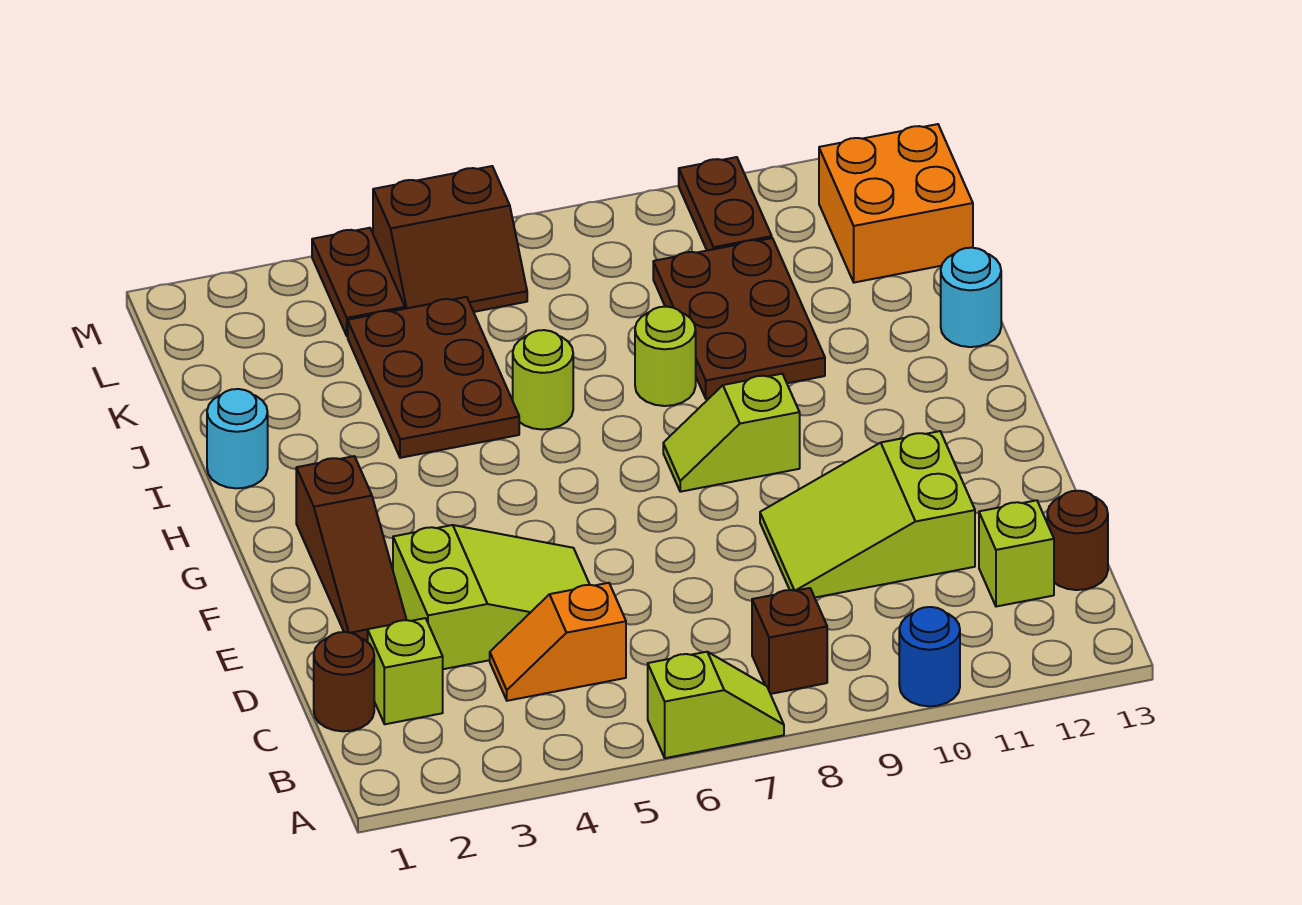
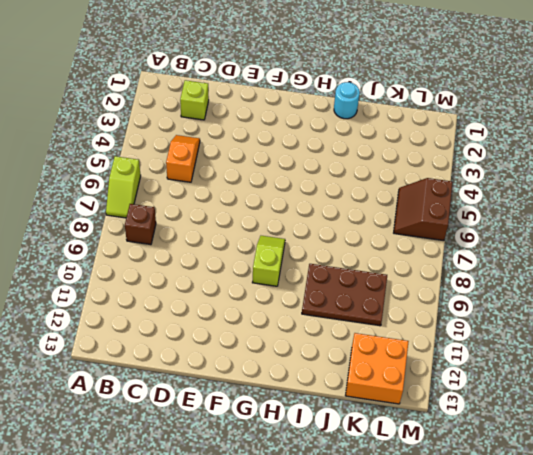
none -> blue 1x1 round brick [899,607,960,706]
none -> brown 1x1 round brick [314,632,374,731]
none -> lime 1x1 brick [979,500,1054,607]

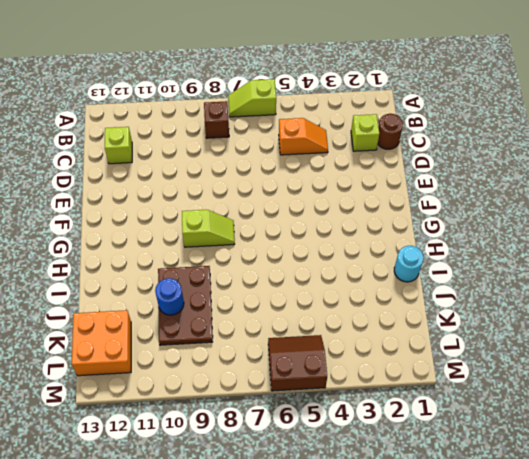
blue 1x1 round brick [155,278,184,315] -> blue 1x1 round brick moved to [899,607,960,706]
none -> brown 1x1 round brick [1047,491,1108,590]
none -> lime 2x3 slope [393,525,590,669]
none -> lime 2x3 slope [760,431,975,597]

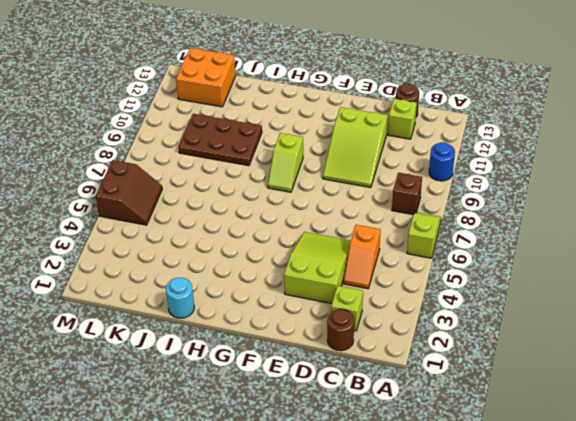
none -> brown 1x3 slope [296,456,406,640]
none -> brown 2x3 plate [348,297,519,458]
none -> lime 1x1 round brick [513,330,573,430]

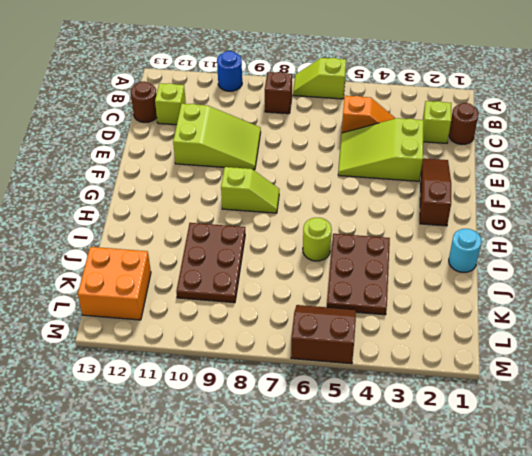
none -> lime 1x1 round brick [635,307,696,406]
none -> cyan 1x1 round brick [941,248,1001,347]
none -> brown 1x2 plate [312,228,405,336]

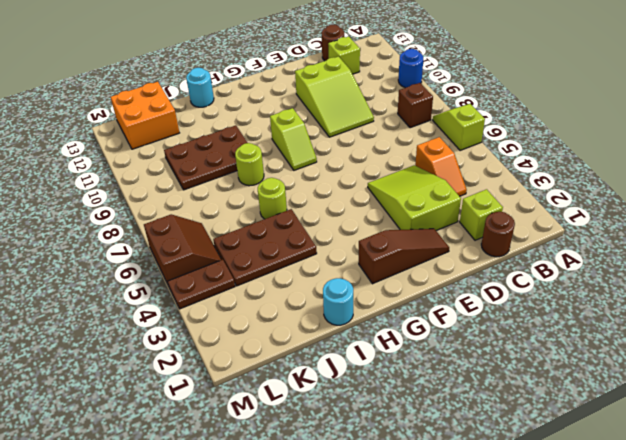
none -> brown 1x2 plate [679,157,772,251]

